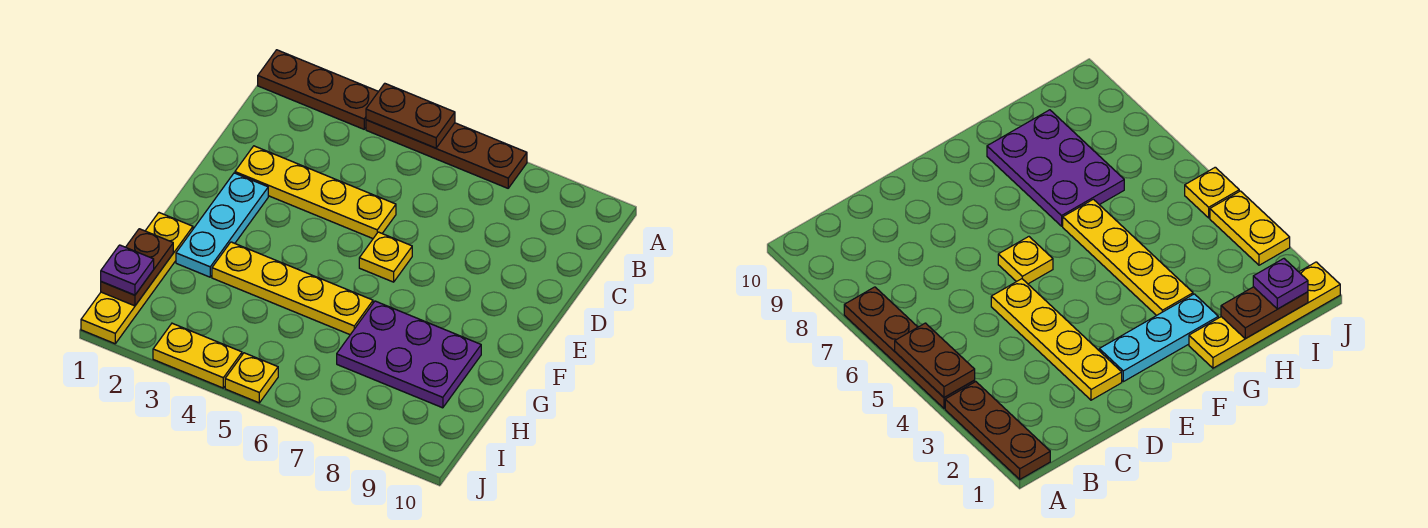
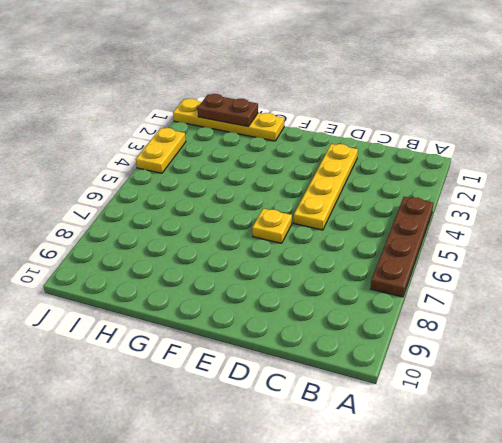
none -> brown 1x3 plate [258,50,378,129]
none -> cyan 1x3 plate [176,173,268,277]
none -> yellow 1x4 plate [212,242,373,335]

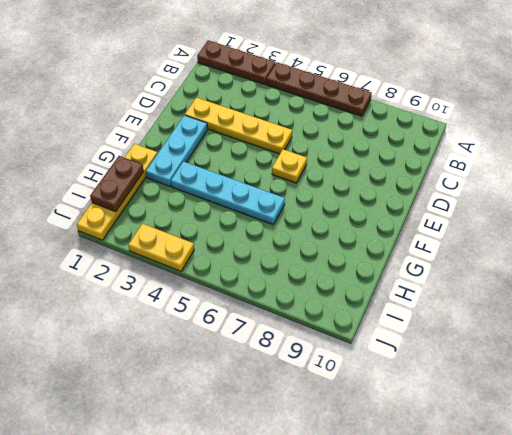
cyan 1x4 plate [171,161,285,225] -> yellow 1x4 plate [212,242,373,335]
none -> purple 2x3 plate [337,301,481,408]
none -> yellow 1x1 plate [225,353,278,403]
none -> brown 1x2 plate [366,83,455,148]

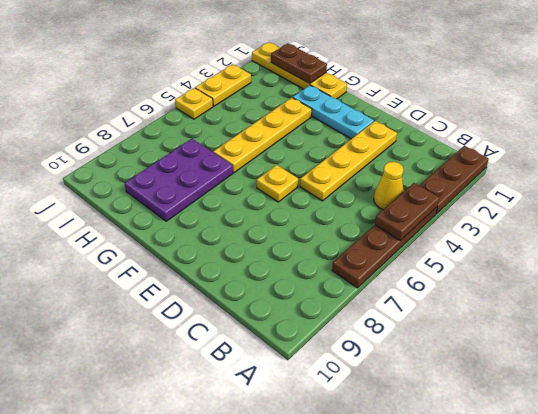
yellow 1x1 cone [374,162,404,210] -> none
none -> purple 1x1 plate [101,245,154,295]

